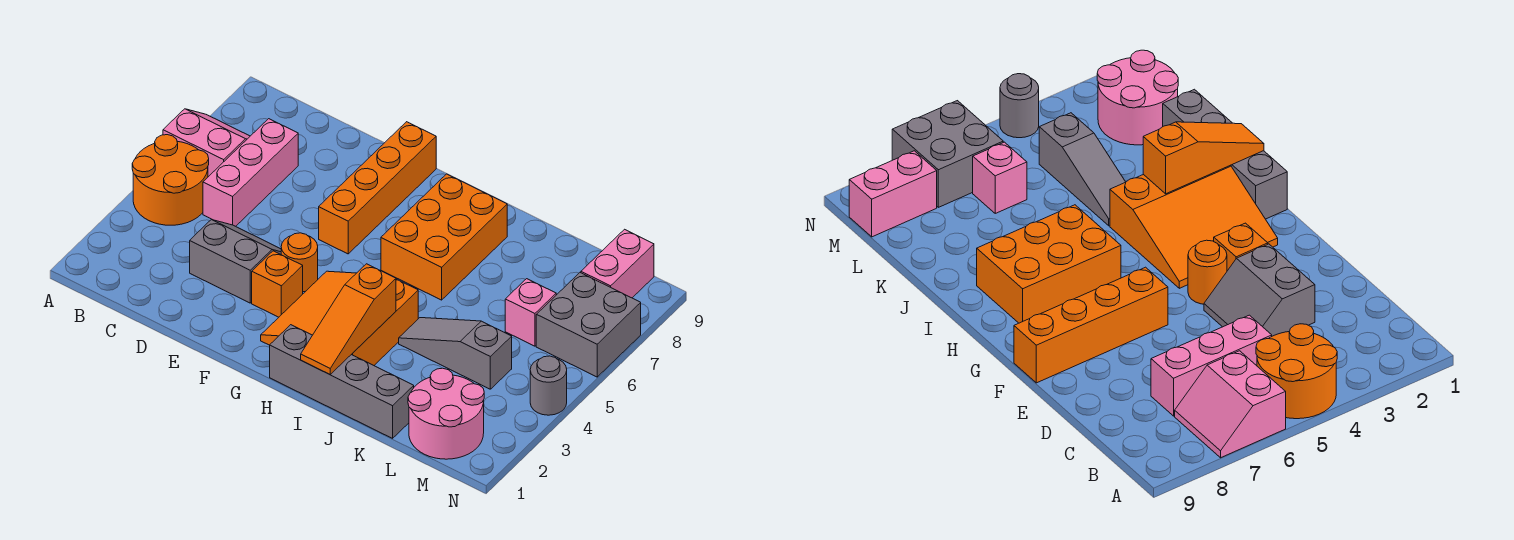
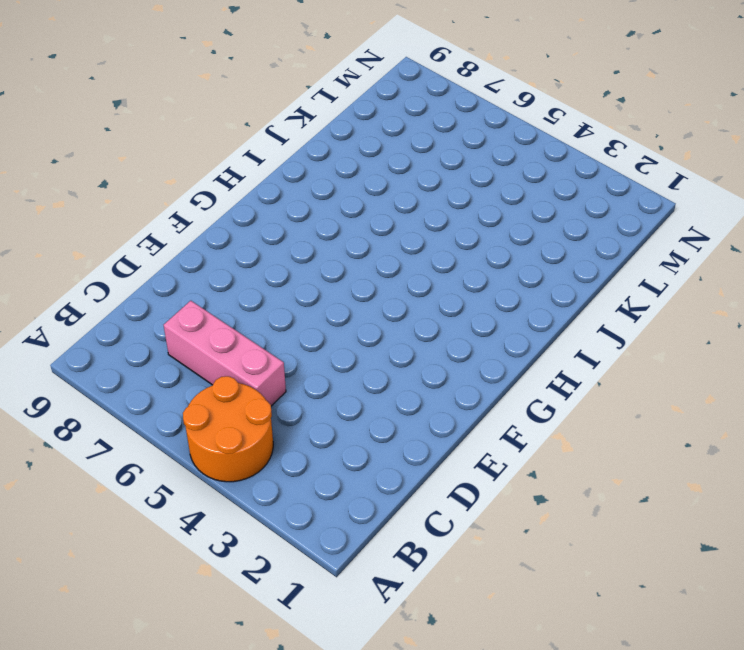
none -> pink 2x2 slope [163,109,250,177]
none -> grey 2x2 slope [190,220,281,303]
none -> orange 1x1 brick [252,251,303,317]

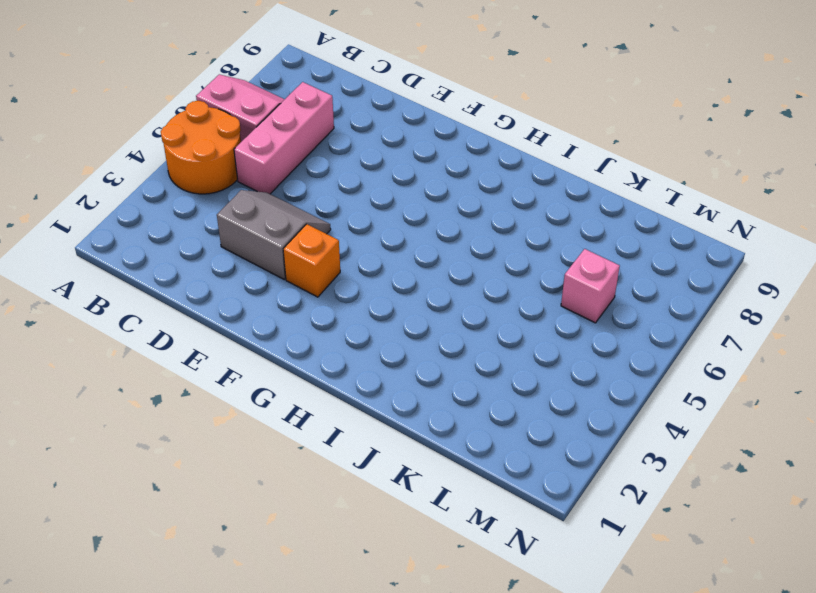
none -> orange 1x1 round brick [281,233,318,292]
none -> orange 1x4 brick [319,122,436,254]
none -> orange 3x3 slope [261,271,418,365]

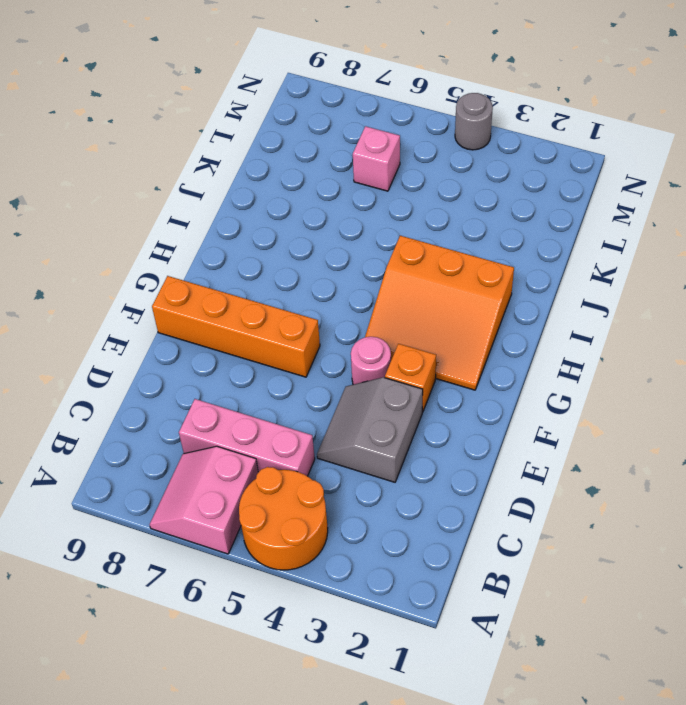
pink 1x1 round brick [351,337,391,385] -> orange 1x1 round brick [281,233,318,292]
none -> grey 1x4 brick [270,325,414,438]
none -> orange 2x3 brick [381,174,507,300]
none -> grey 1x3 slope [399,318,512,389]

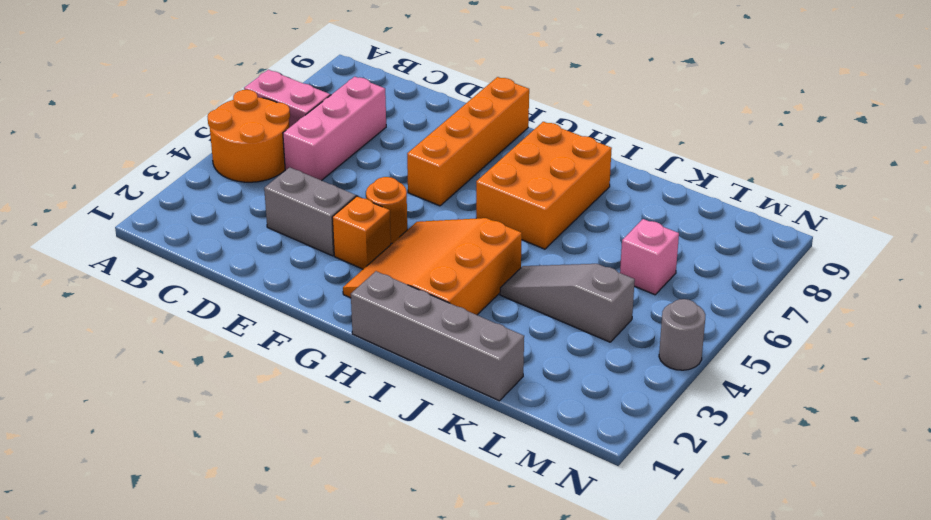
none -> pink 2x2 round brick [408,368,484,459]
none -> grey 2x2 brick [536,273,641,377]
none -> pink 1x2 brick [581,229,654,298]

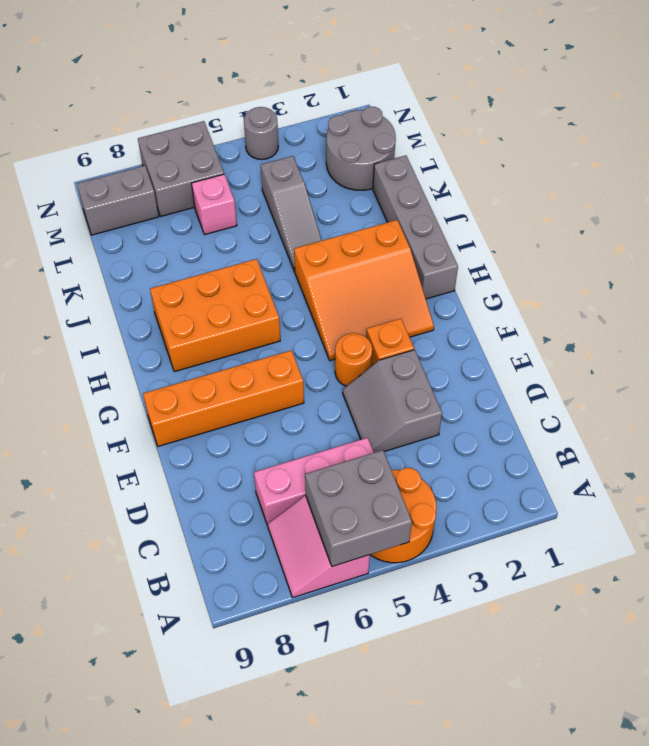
grey 2x2 brick [305,450,412,566] -> none
grey 2x2 round brick [326,107,396,190] -> pink 2x2 round brick [408,368,484,459]
grey 1x2 brick [77,166,159,235] -> pink 1x2 brick [581,229,654,298]
none -> orange 1x3 slope [301,264,396,374]

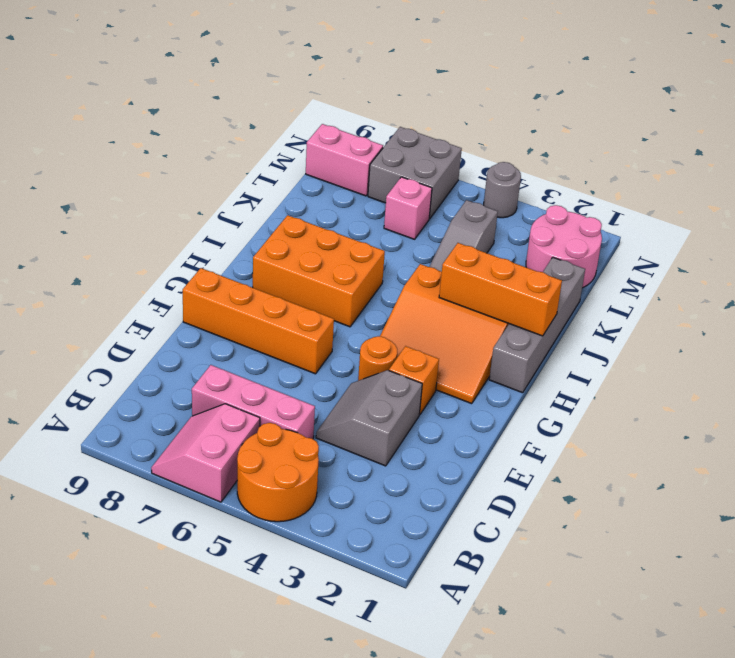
orange 1x3 brick [439,243,562,336] -> orange 1x3 slope [301,264,396,374]

